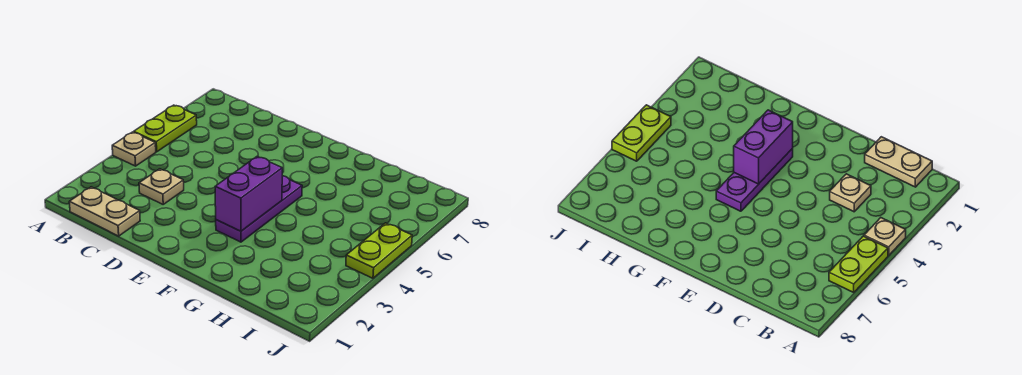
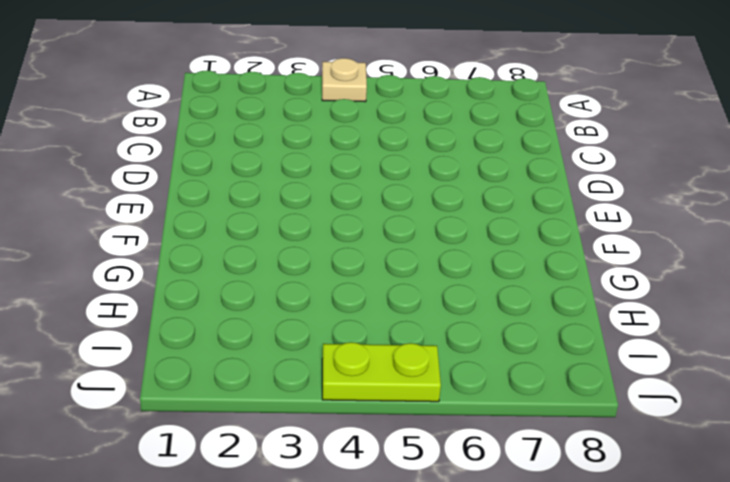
none -> lime 1x2 plate [134,105,197,152]
none -> tan 1x2 plate [69,187,140,236]

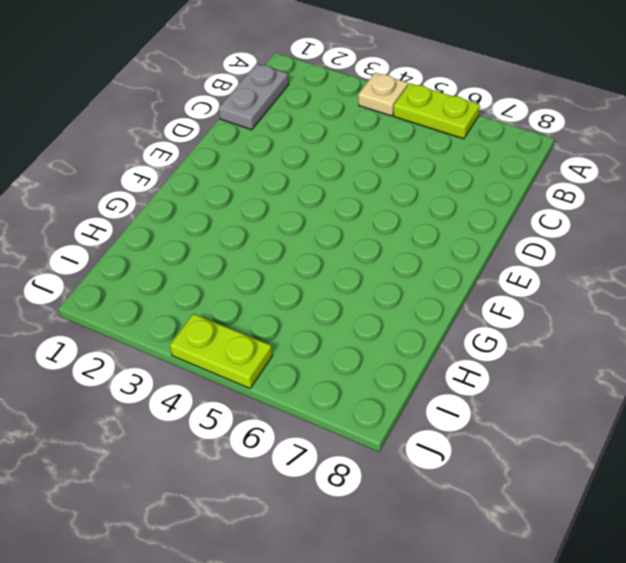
grey 1x2 plate [219,64,289,130] -> tan 1x2 plate [69,187,140,236]
none -> tan 1x1 plate [139,169,184,204]
none -> purple 1x3 plate [216,176,302,242]

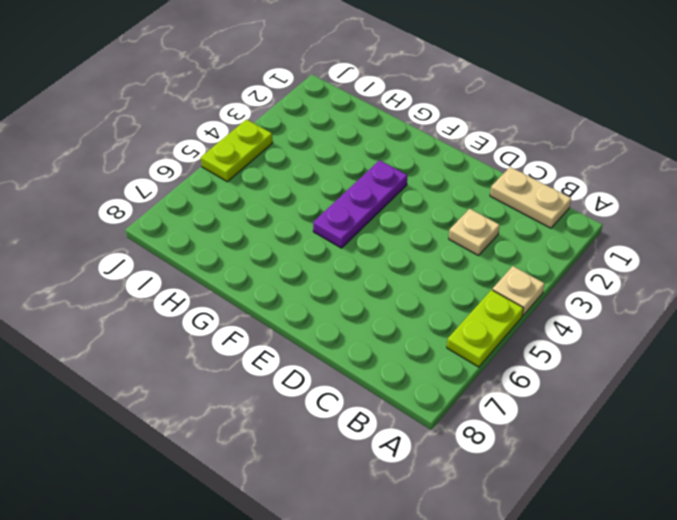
none -> purple 1x2 brick [215,157,282,231]

